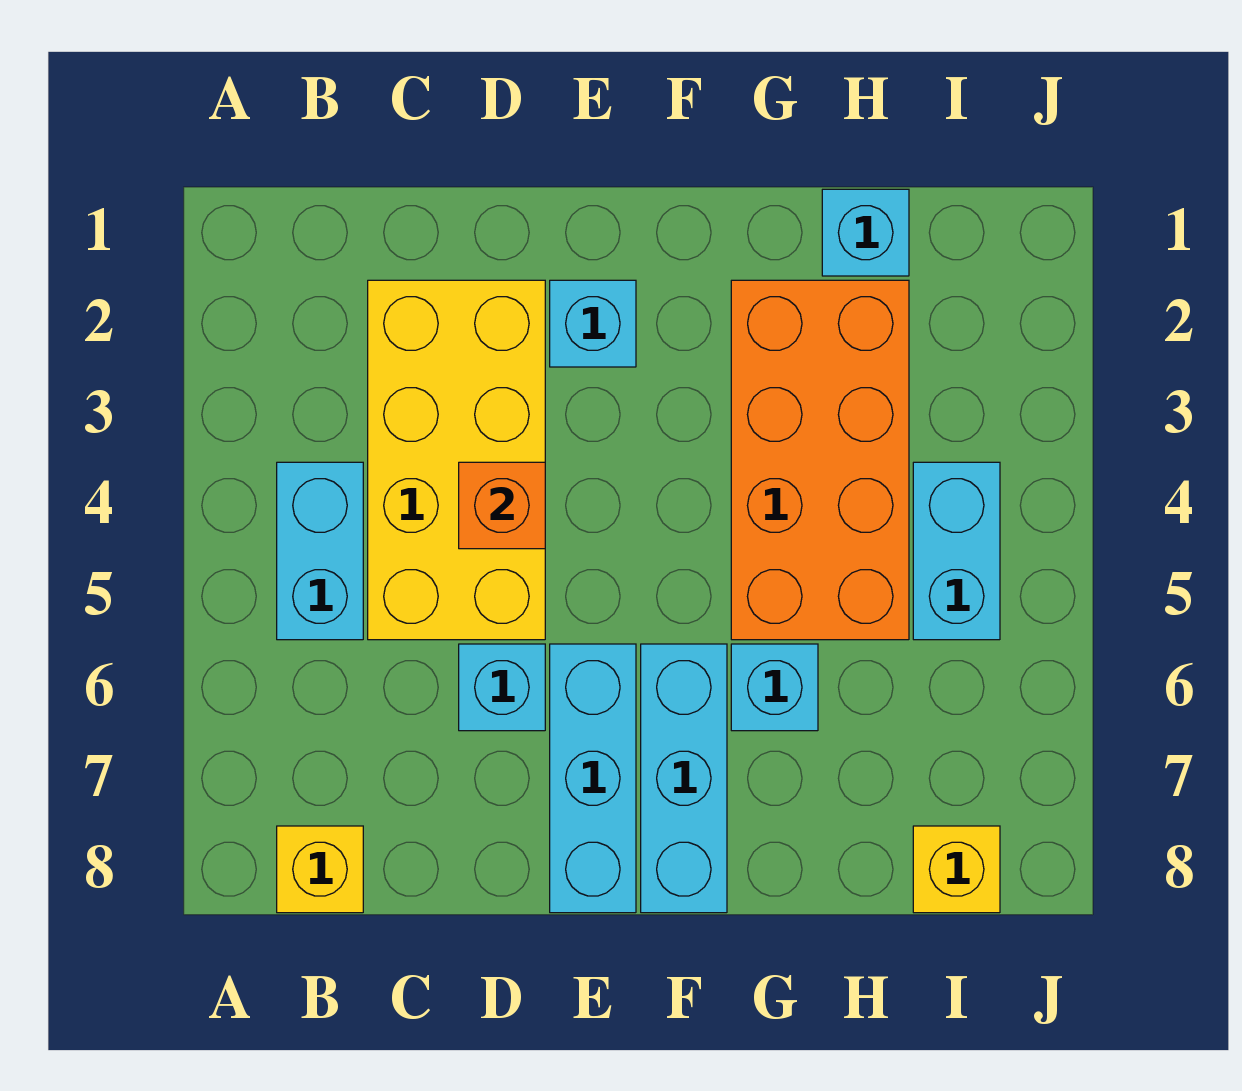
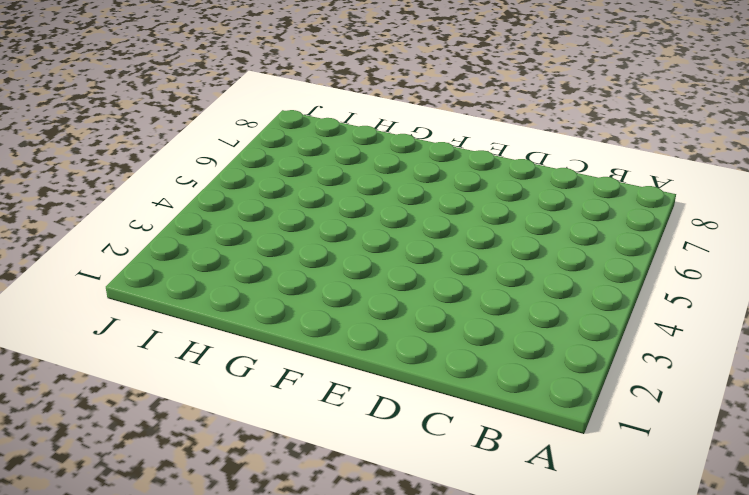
none -> cyan 1x2 brick [277,462,363,640]
none -> yellow 1x1 brick [277,826,363,913]
none -> yellow 2x4 brick [368,280,545,640]

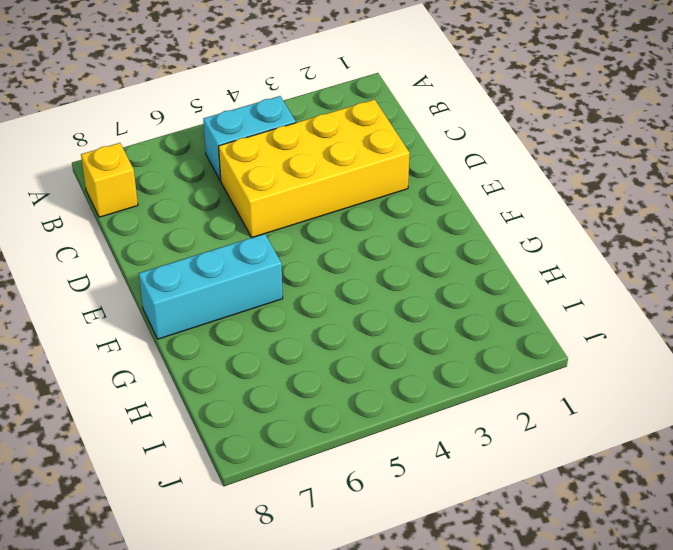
none -> cyan 1x1 brick [459,644,545,731]
none -> cyan 1x1 brick [550,280,636,367]
none -> cyan 1x3 brick [550,644,636,913]

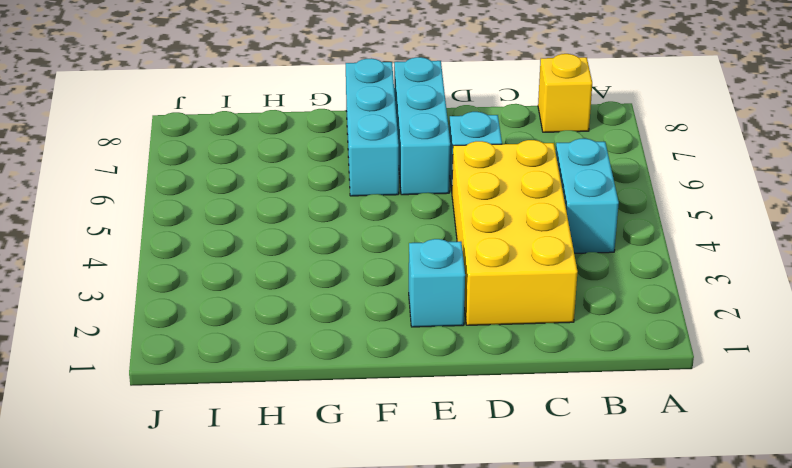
none -> orange 2x4 brick [731,280,909,640]
none -> cyan 1x1 brick [731,644,818,731]
none -> cyan 1x1 brick [822,189,909,276]

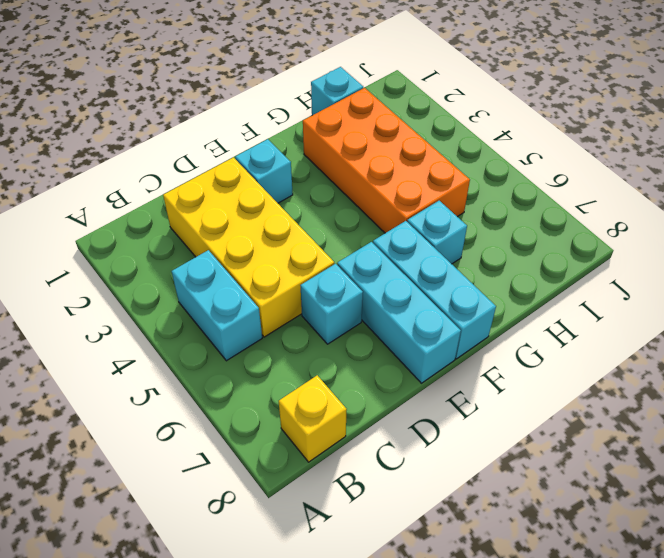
none -> cyan 1x2 brick [913,462,1000,640]
none -> yellow 1x1 brick [913,826,1000,913]
none -> orange 1x1 brick [459,462,545,549]

